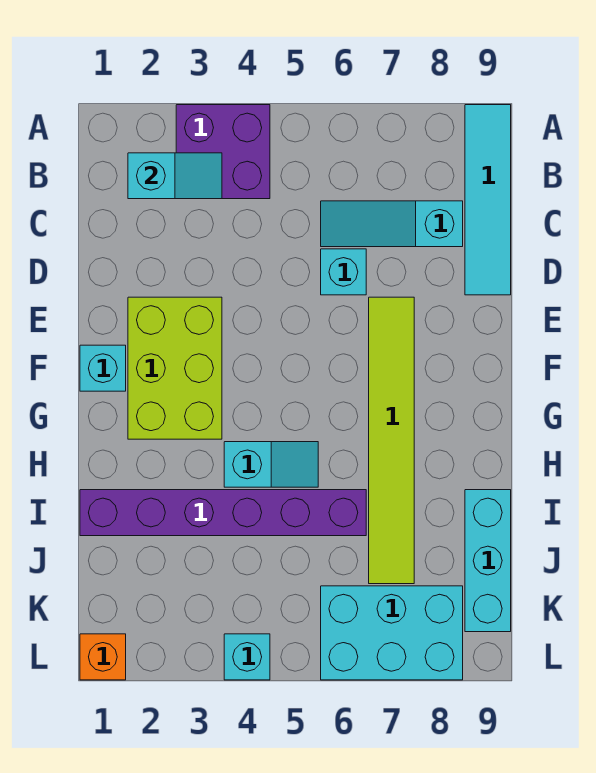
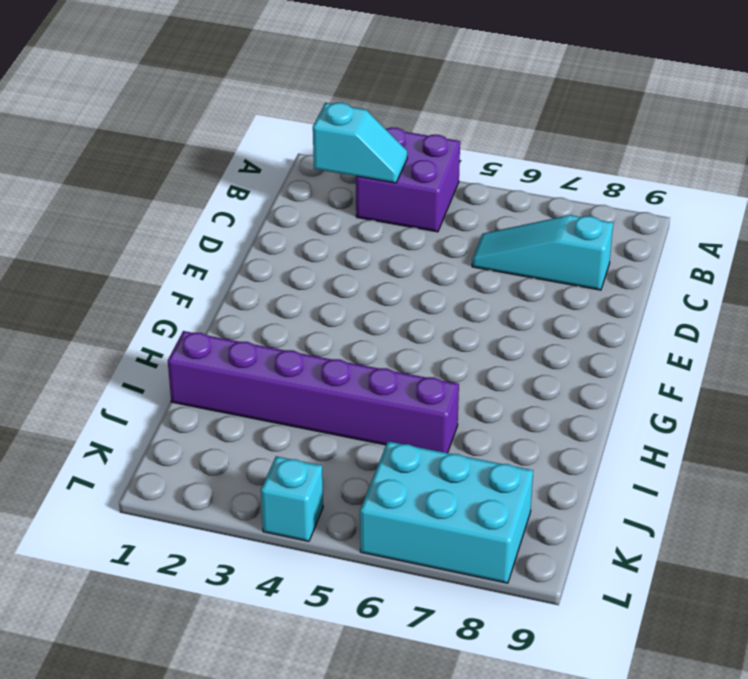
none -> cyan 1x4 tile [465,105,511,295]
none -> cyan 1x1 brick [321,249,366,295]
none -> lime 2x3 brick [128,297,222,439]

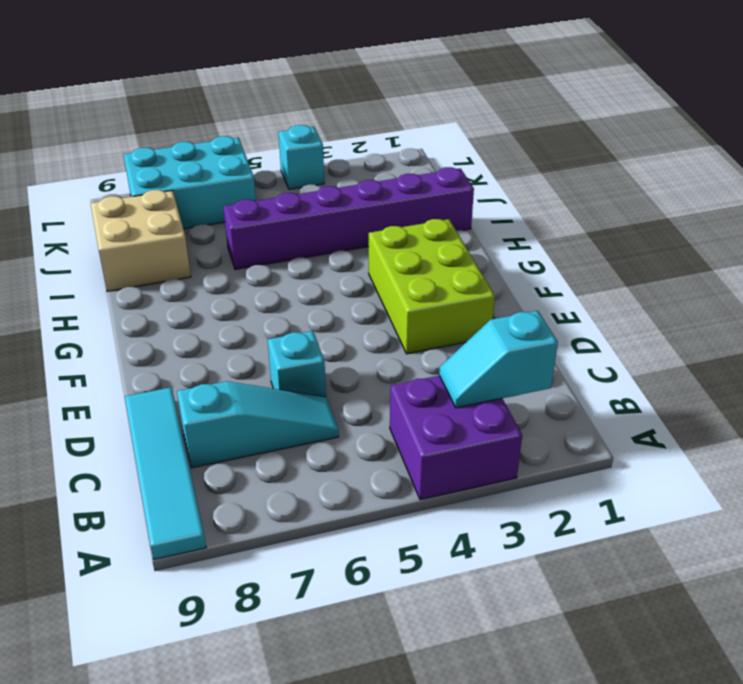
tan 2x2 brick [91,190,191,291] -> cyan 1x3 brick [465,490,511,632]
none -> lime 1x6 tile [369,297,414,584]
none -> cyan 1x1 brick [80,345,126,391]
none -> cyan 1x2 slope [224,442,318,487]

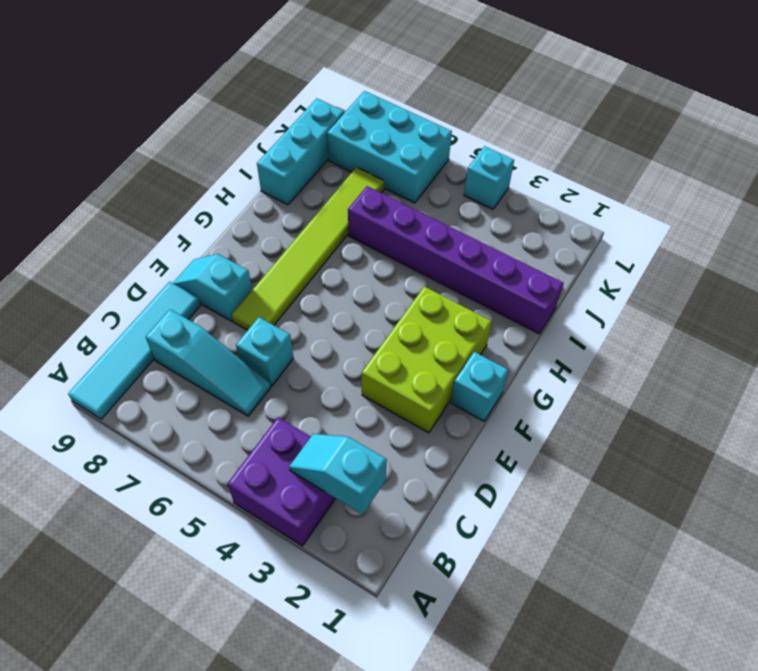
cyan 1x2 slope [173,254,252,321] -> cyan 1x2 slope moved to [224,442,318,487]
none -> orange 1x1 brick [80,634,126,680]

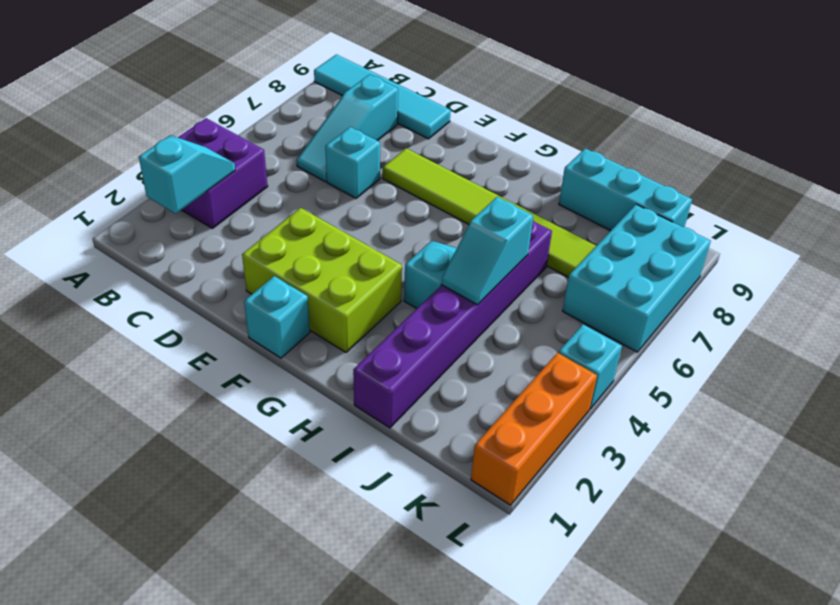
cyan 1x2 slope [442,197,533,305] -> none
orange 1x3 brick [471,353,597,505] -> orange 1x1 brick [80,634,126,680]

